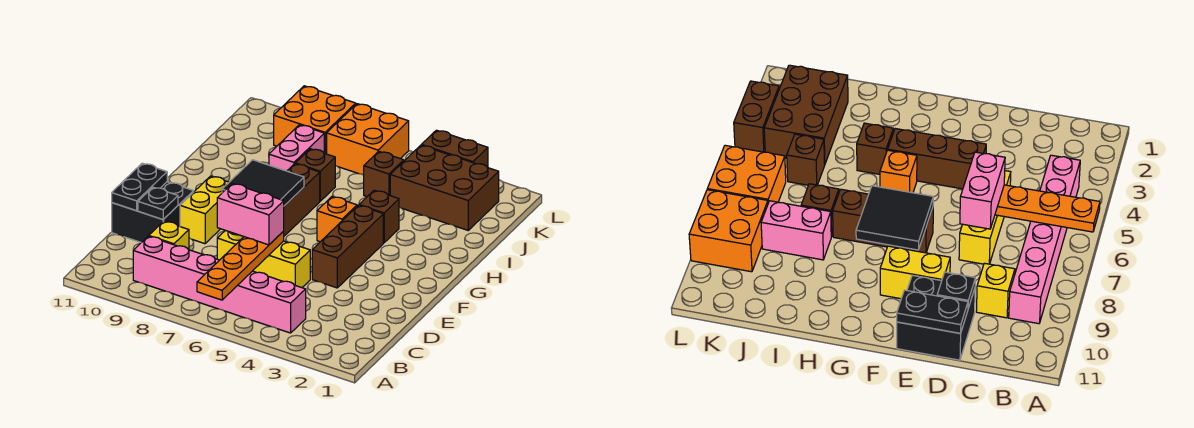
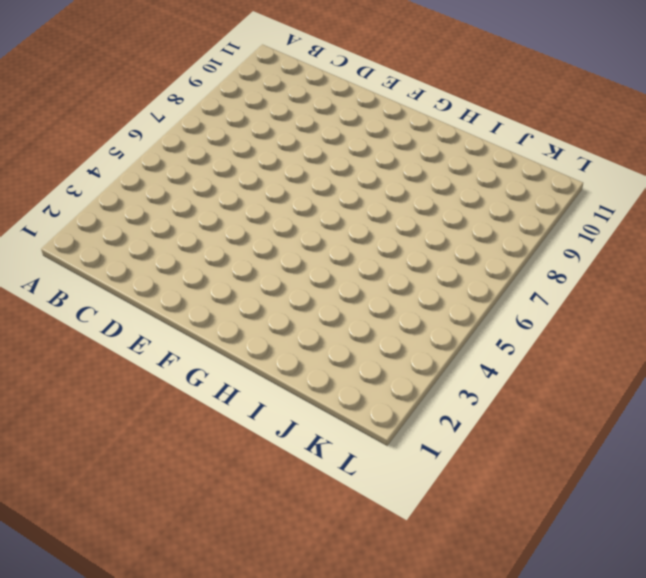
none -> pink 1x6 brick [133,236,306,333]
none -> yellow 1x1 brick [149,221,189,250]
none -> yellow 1x3 brick [217,230,310,288]

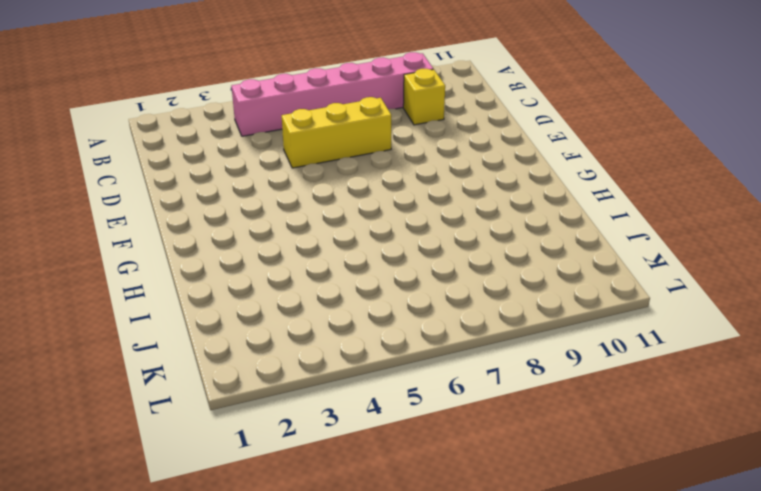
none -> black 2x2 brick [112,182,194,243]
none -> brown 1x3 brick [312,205,383,288]
none -> yellow 1x2 brick [180,176,229,244]

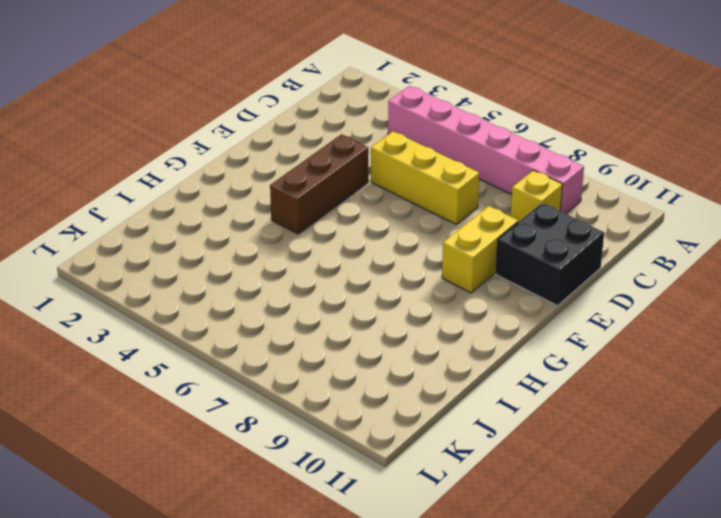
none -> brown 1x3 brick [284,164,320,236]
none -> orange 1x1 brick [317,197,357,242]
none -> brown 1x1 brick [359,190,399,243]

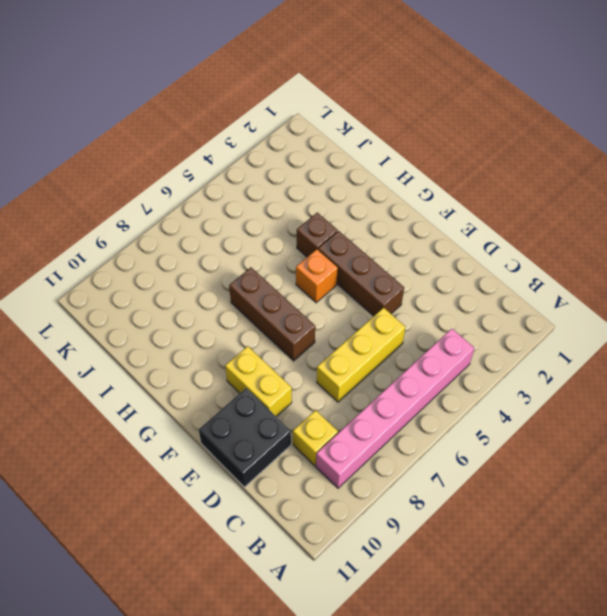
none -> brown 1x1 brick [295,149,335,201]
none -> pink 1x2 brick [269,125,324,171]
none -> brown 2x3 brick [390,145,499,230]

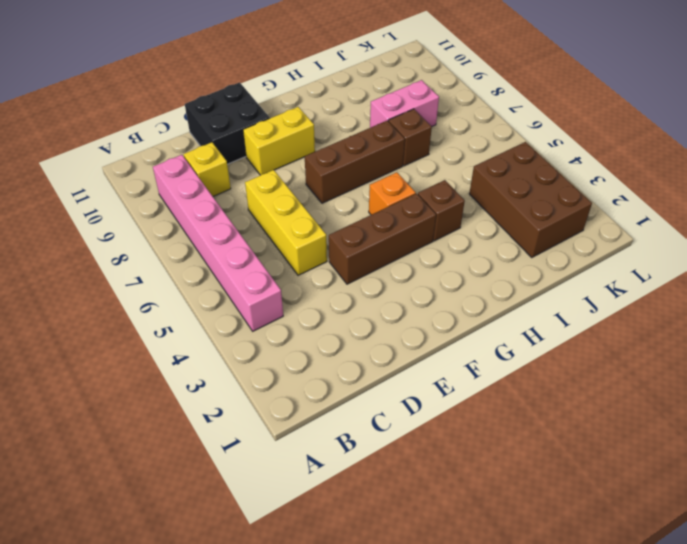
none -> brown 1x1 brick [364,151,404,197]
none -> orange 2x2 brick [327,104,409,175]
none -> orange 2x2 brick [274,86,356,154]

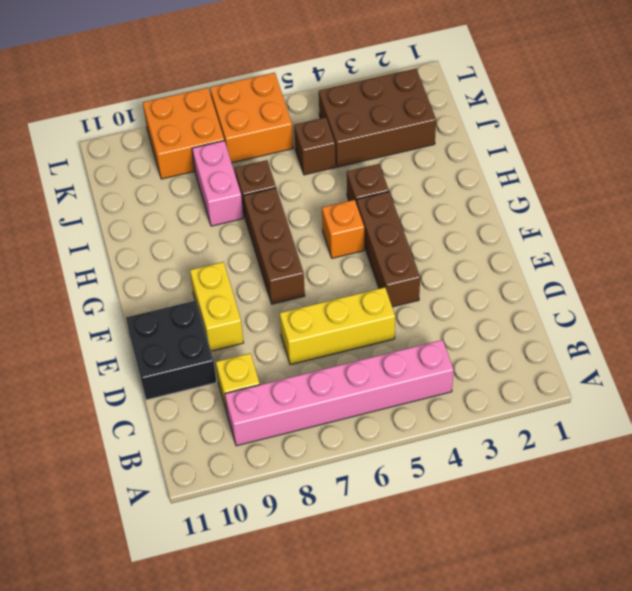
none -> brown 1x2 brick [422,130,488,168]
none -> orange 1x4 plate [197,231,284,300]
none -> black 1x1 plate [138,187,178,220]

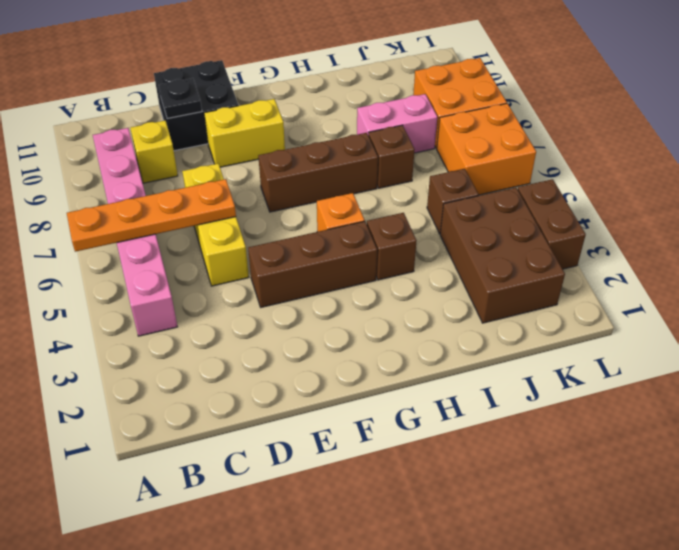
none -> black 1x2 plate [112,163,167,211]
none -> black 2x2 tile [222,160,304,206]
none -> pink 1x2 brick [217,183,284,245]

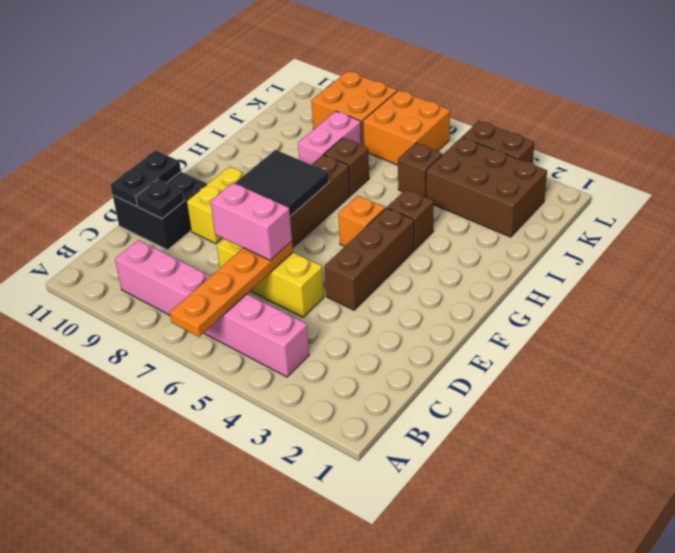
none -> yellow 1x1 brick [149,221,189,250]

